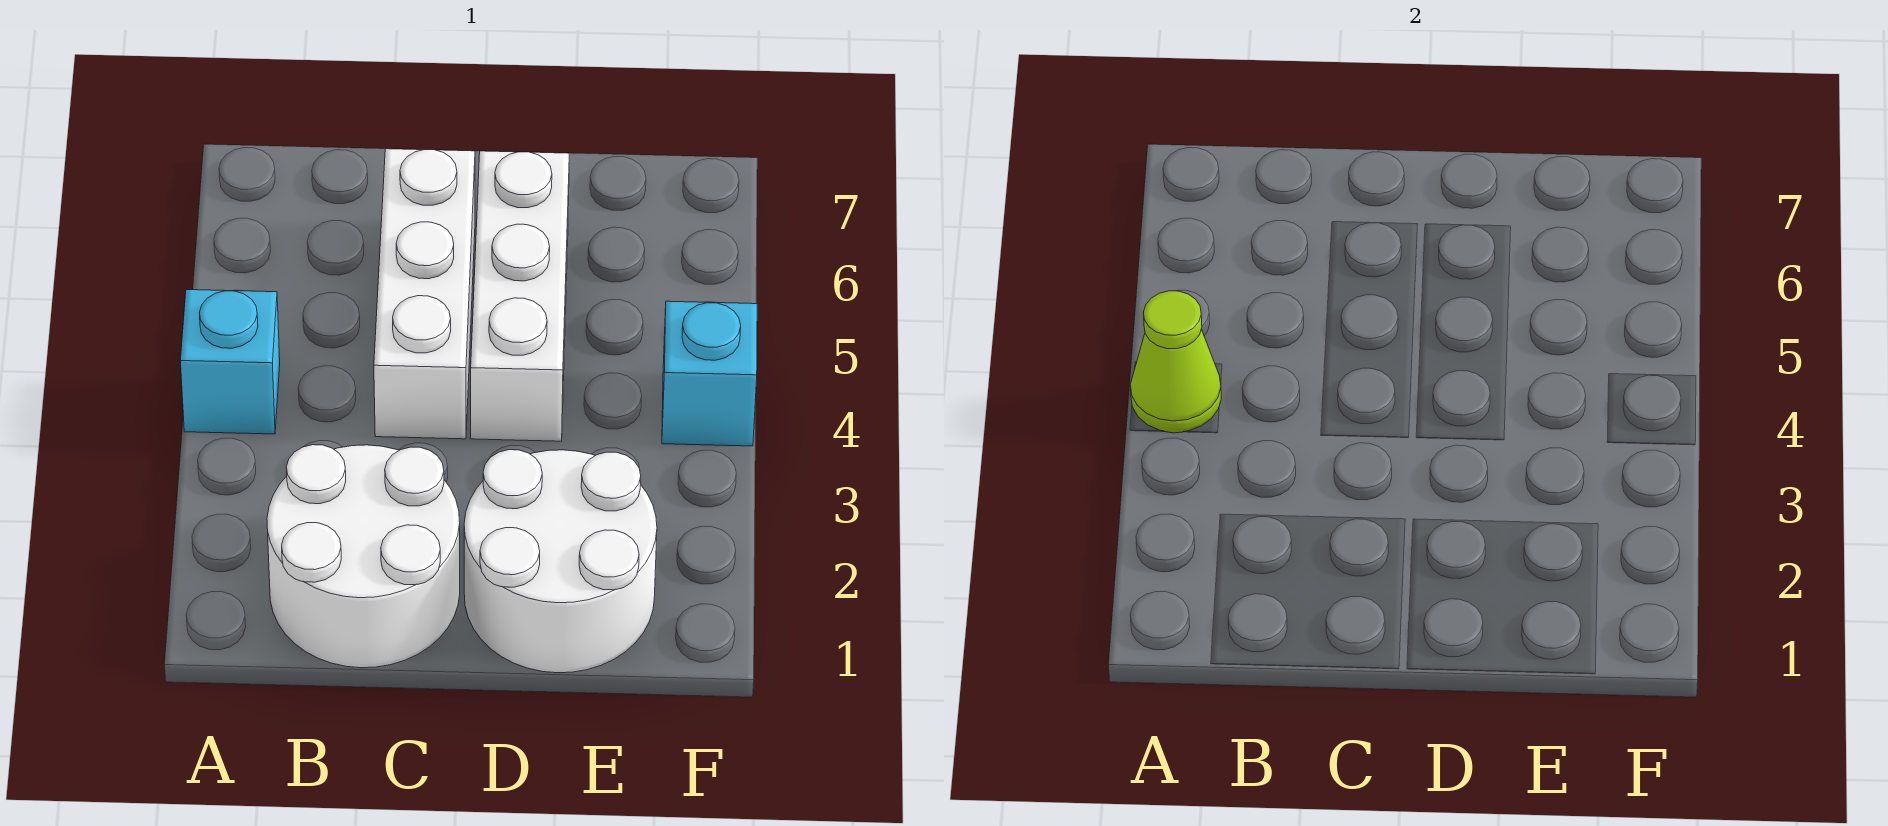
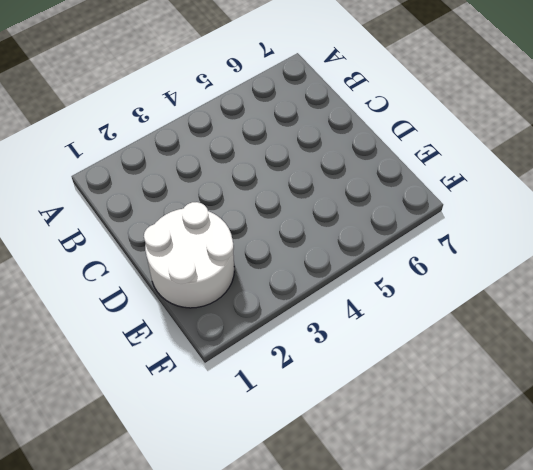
none -> cyan 1x1 brick [180,290,280,434]
none -> white 2x2 round brick [267,445,460,668]

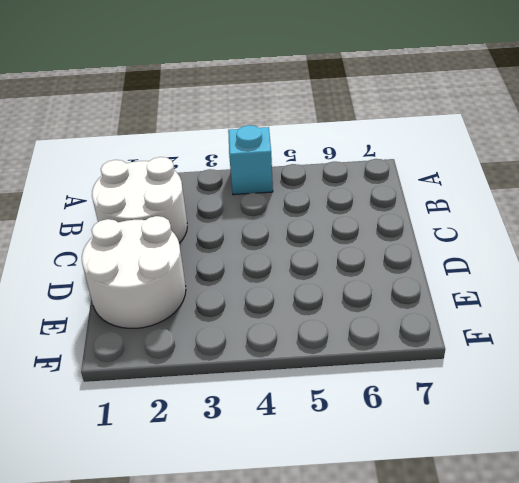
none -> white 1x3 brick [374,149,475,439]
none -> white 1x3 brick [471,151,569,441]

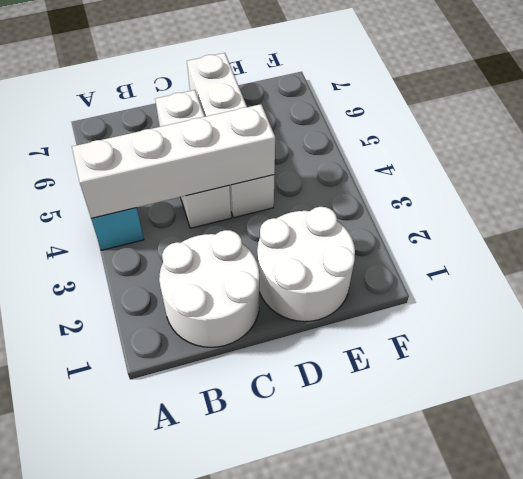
white 1x4 brick [72,104,275,218] -> lime 1x1 cone [1130,291,1221,433]
white 1x4 brick [187,53,274,218] -> white 1x3 brick [471,151,569,441]
none -> cyan 1x1 brick [662,301,757,446]

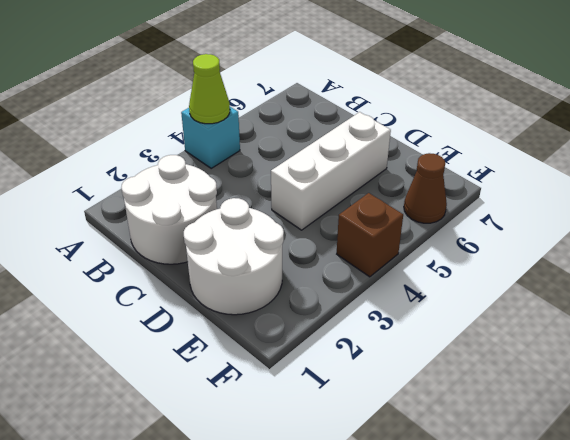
brown 1x1 brick [337,193,403,277] -> cyan 1x1 brick [662,301,757,446]
brown 1x1 cone [404,153,447,223] -> none
none -> white 1x3 brick [374,149,475,439]

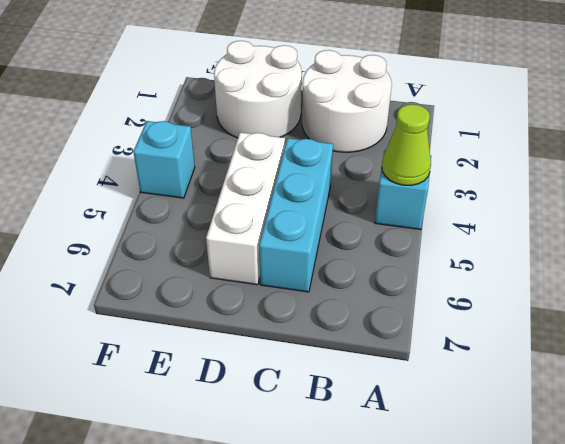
cyan 1x3 brick [259,138,333,292] -> white 1x3 brick [374,149,475,439]

